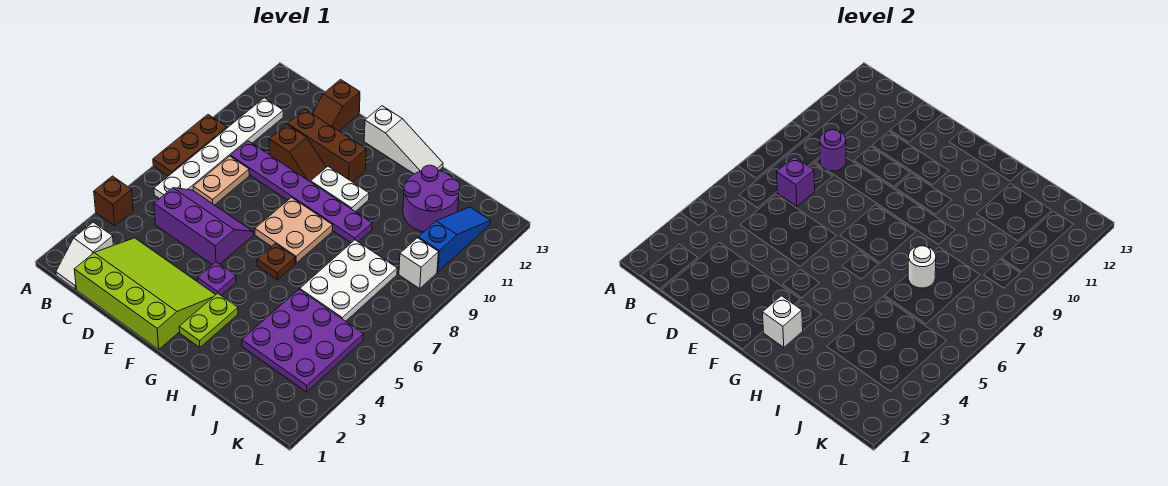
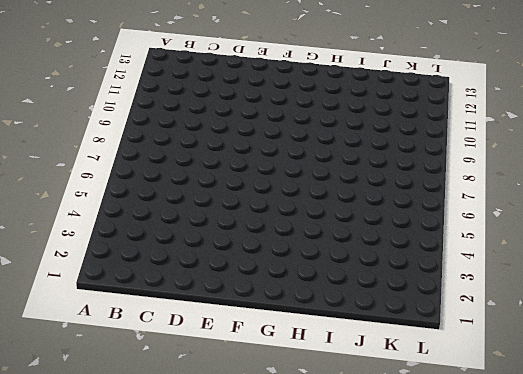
none -> brown 1x1 brick [94,176,133,226]
none -> brown 1x3 plate [153,115,227,176]
none -> white 1x2 slope [56,222,113,289]

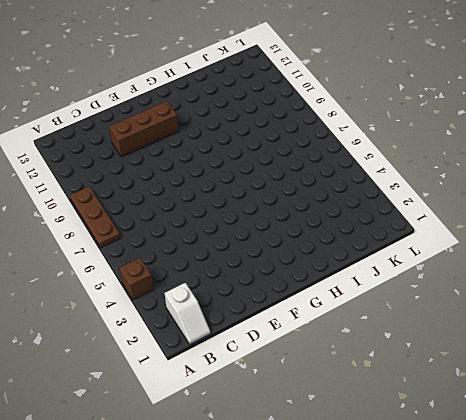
none -> white 1x6 plate [154,98,283,199]
none -> lime 3x4 slope [74,238,215,349]
none -> purple 2x3 slope [154,188,253,265]

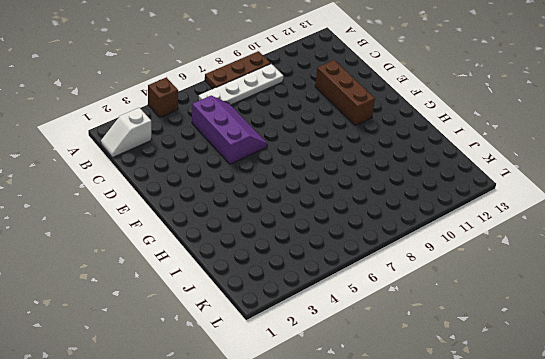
white 1x4 plate [198,64,283,105] -> white 1x6 plate [154,98,283,199]
none -> lime 3x4 slope [74,238,215,349]
none -> tan 1x2 plate [193,156,249,205]
none -> purple 1x6 plate [231,141,372,243]

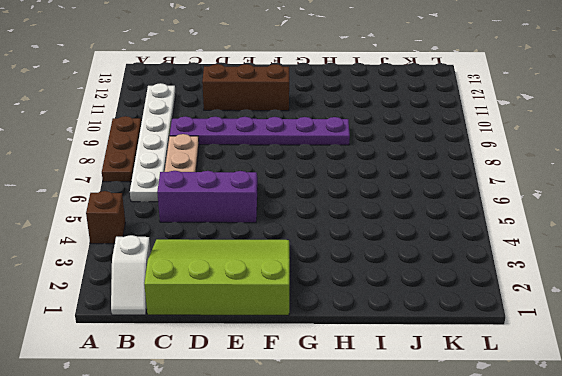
none -> brown 1x2 slope [269,124,326,182]
none -> brown 1x2 slope [313,80,360,131]
none -> purple 1x1 plate [198,262,236,295]

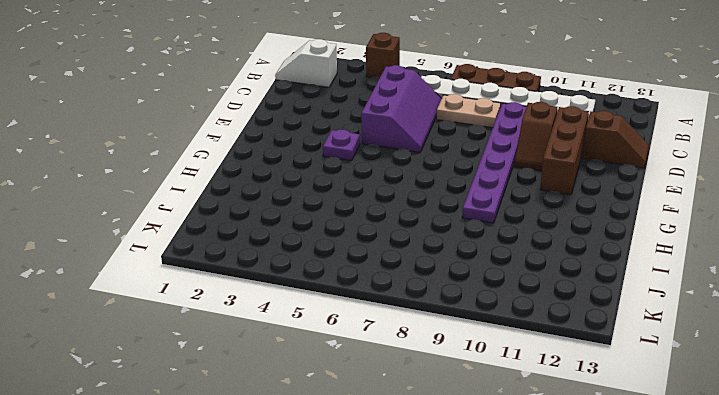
brown 1x2 slope [583,111,649,168] -> brown 1x2 slope turned to [313,80,360,131]
none -> lime 3x4 slope [74,238,215,349]
none -> tan 2x2 plate [255,198,333,263]
none -> white 1x2 plate [311,166,369,212]

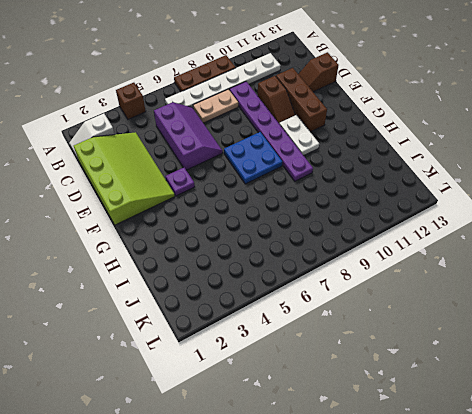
blue 2x2 plate [224,132,282,184] -> tan 2x2 plate [255,198,333,263]
none -> white 1x3 slope [364,106,443,174]
none -> lime 1x2 plate [179,293,238,347]
none -> brown 1x1 plate [257,244,295,280]

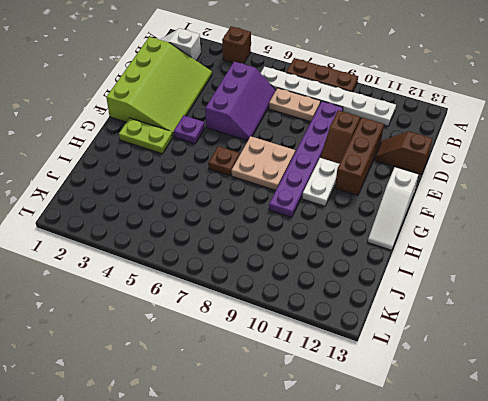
none -> purple 3x3 plate [242,290,364,392]
none -> white 2x3 plate [300,240,397,321]
none -> purple 2x2 round brick [403,165,460,232]

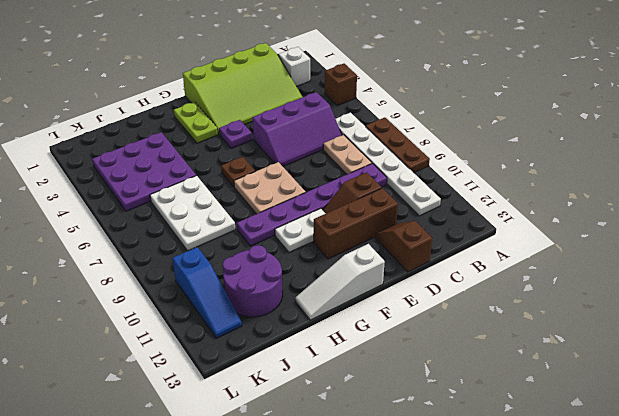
none -> white 1x1 brick [399,238,438,288]
none -> purple 1x1 brick [777,157,815,206]
none -> purple 1x1 round brick [820,130,846,171]

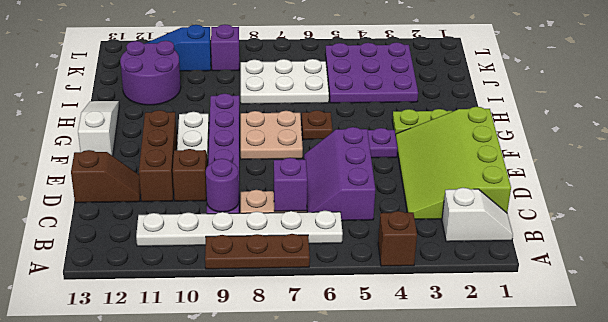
purple 1x1 brick [211,25,239,71] -> white 1x1 brick [399,238,438,288]
none -> white 1x1 brick [762,296,803,347]
none -> white 1x1 round brick [908,246,936,288]

